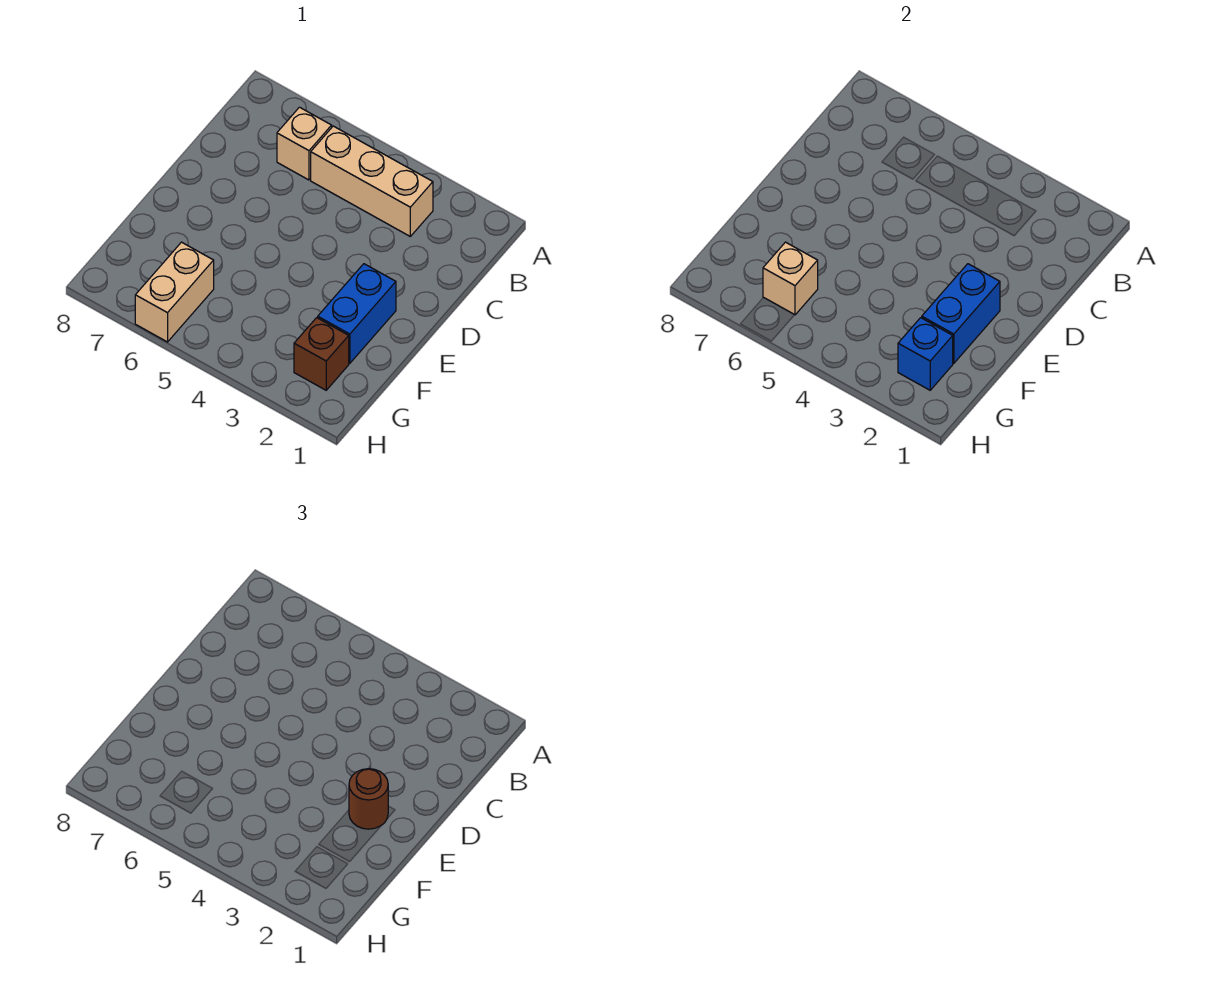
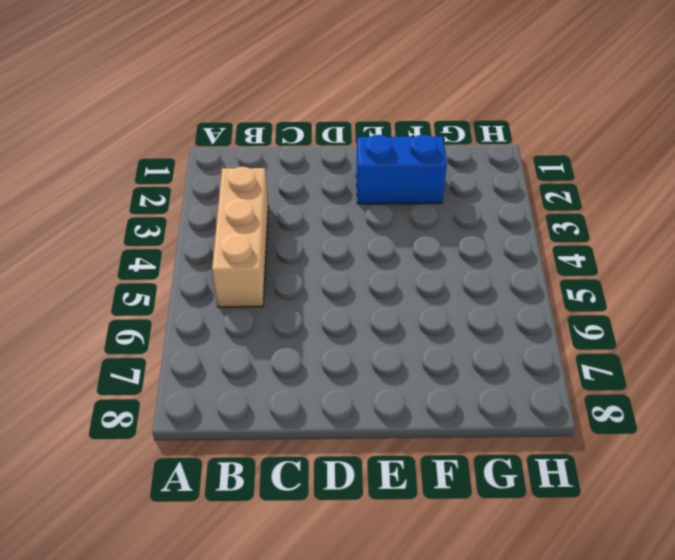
none -> tan 1x1 brick [277,107,332,180]
none -> brown 1x1 brick [294,318,349,390]

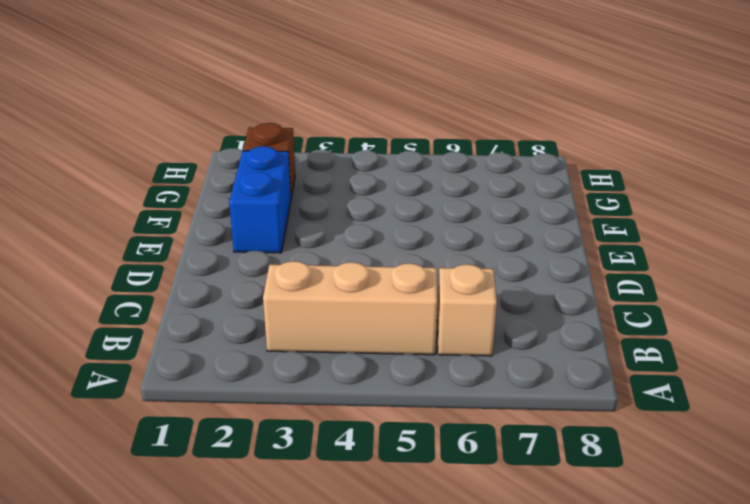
none -> tan 1x2 brick [135,242,214,342]
none -> blue 1x2 brick [922,264,1000,363]

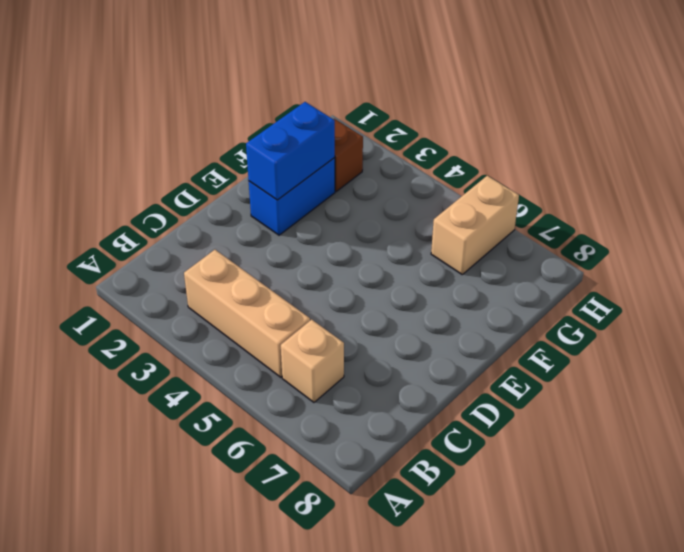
none -> blue 1x1 brick [898,318,953,390]
none -> tan 1x1 brick [763,242,818,315]

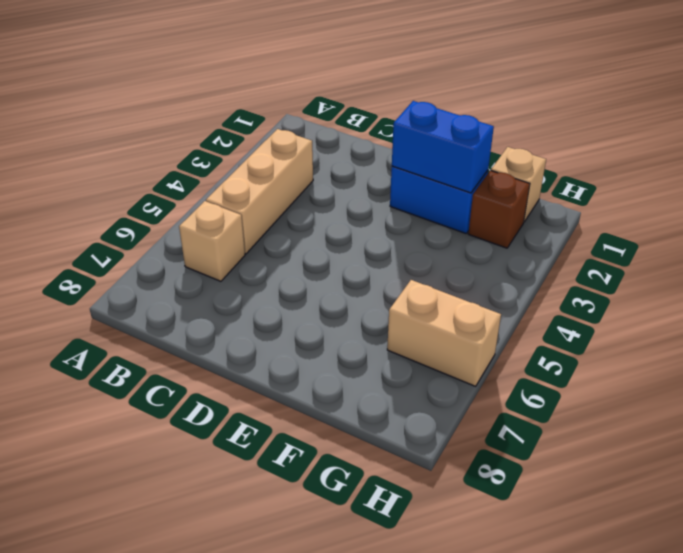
tan 1x1 brick [491,147,546,222] -> tan 1x1 brick moved to [763,242,818,315]
none -> blue 1x1 brick [898,318,953,390]
none -> brown 1x1 round brick [349,769,388,829]

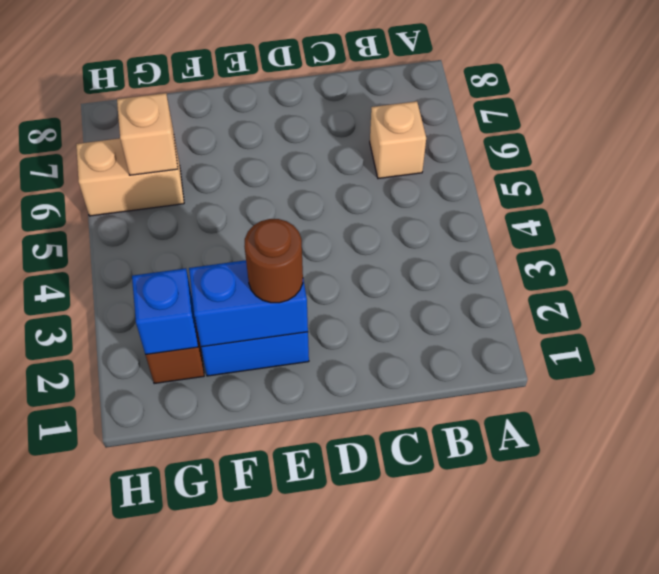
none -> tan 1x3 brick [311,126,433,236]

